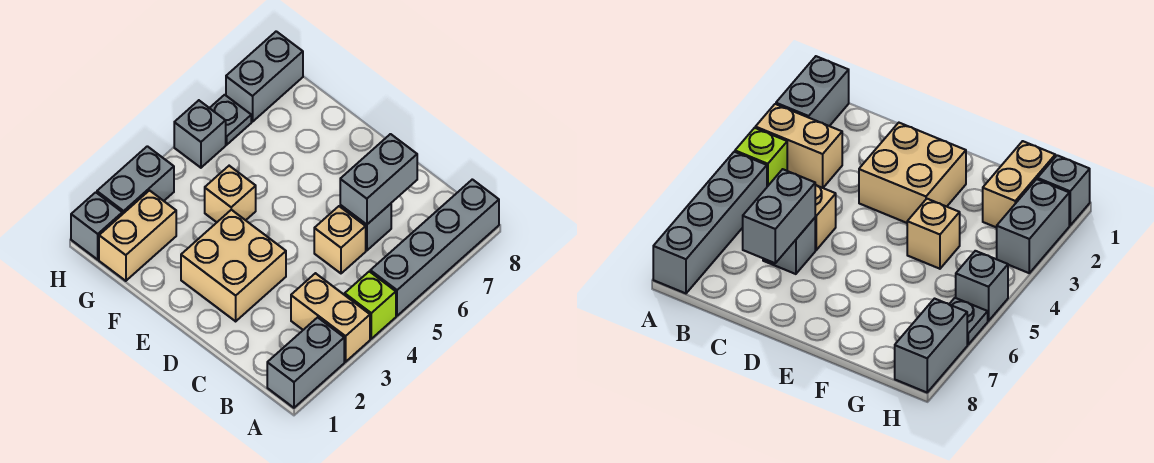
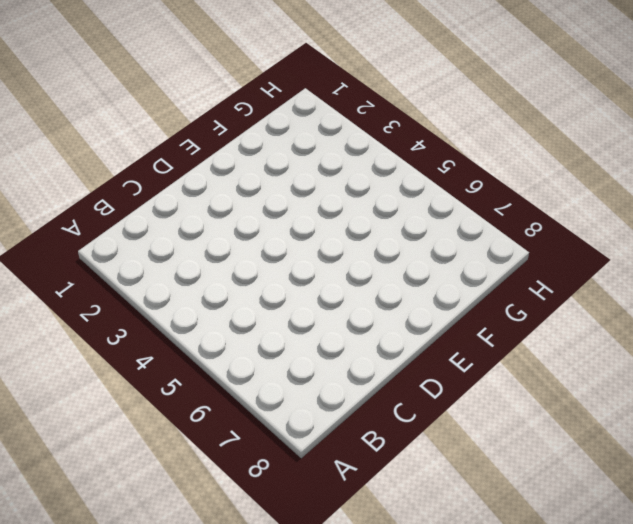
none -> grey 1x2 brick [267,317,344,408]
none -> tan 1x2 brick [291,273,370,362]
none -> lime 1x1 brick [345,271,396,339]

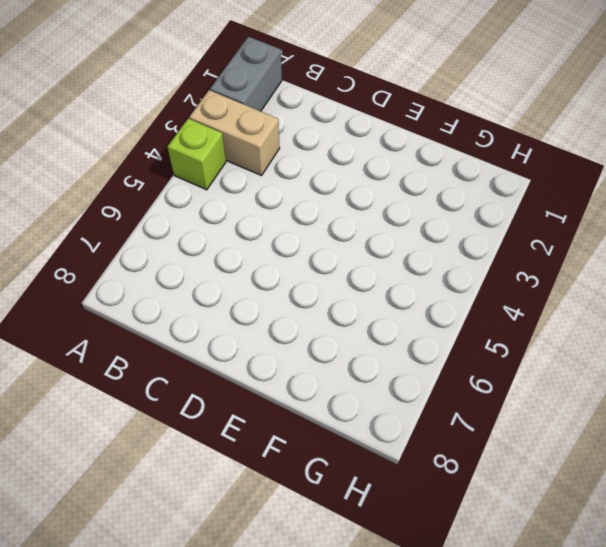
none -> grey 1x4 brick [370,179,499,316]
none -> tan 1x1 brick [314,206,366,273]
none -> grey 1x1 brick [340,204,391,251]

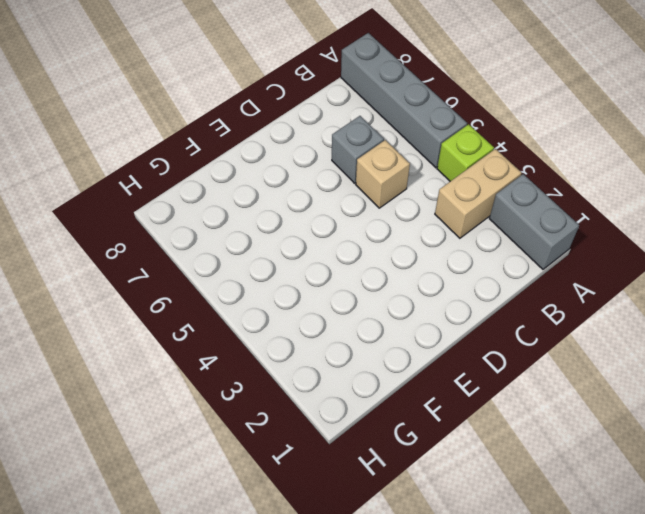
none -> tan 2x2 brick [181,210,286,321]
none -> tan 1x1 brick [205,166,256,222]
none -> tan 1x2 brick [99,191,176,281]

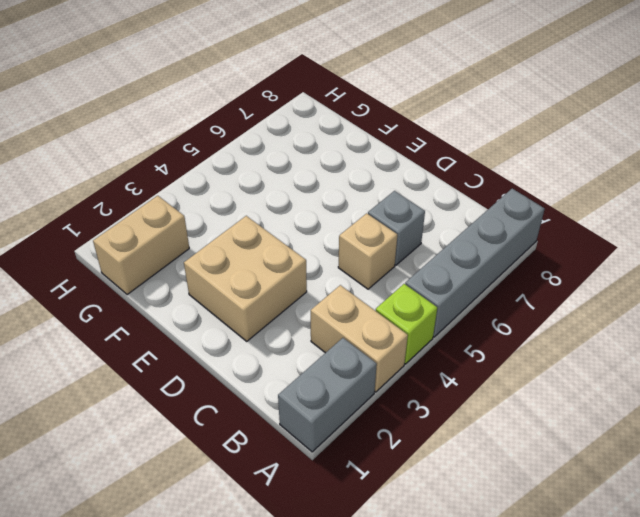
none -> tan 1x1 brick [205,166,256,222]
none -> grey 1x1 brick [71,192,122,260]
none -> grey 1x2 brick [97,146,174,214]

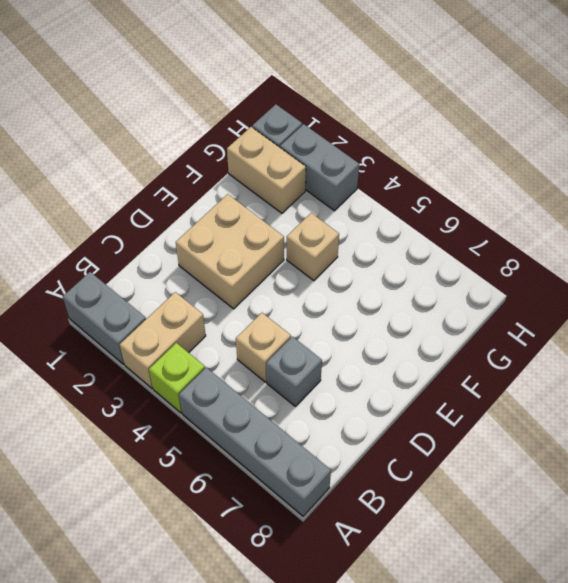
none -> grey 1x1 brick [174,100,226,168]
none -> grey 1x1 plate [210,95,251,145]
none -> grey 1x2 brick [226,31,303,122]

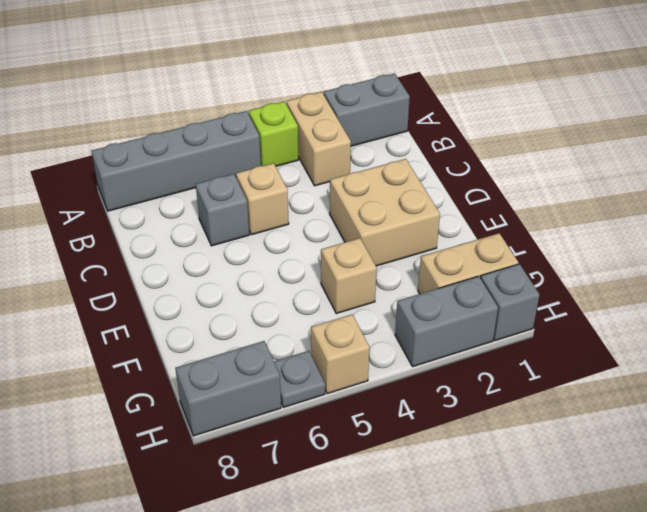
tan 1x1 brick [311,314,369,394] -> grey 1x1 brick [174,100,226,168]
none -> grey 1x2 brick [340,134,417,225]

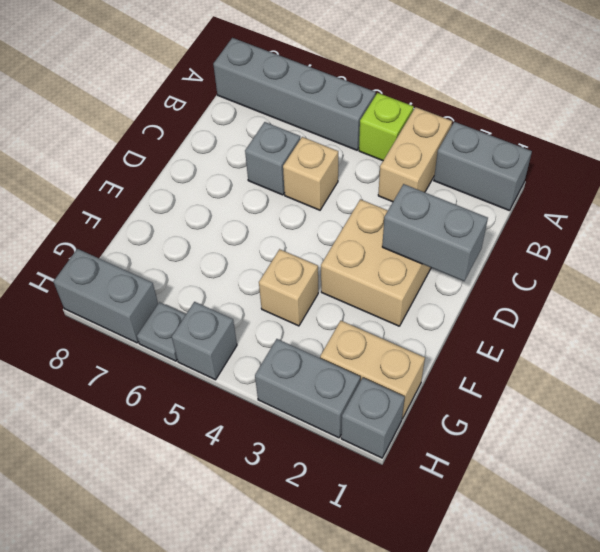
grey 1x2 brick [382,184,488,281] -> grey 1x2 brick moved to [340,134,417,225]

